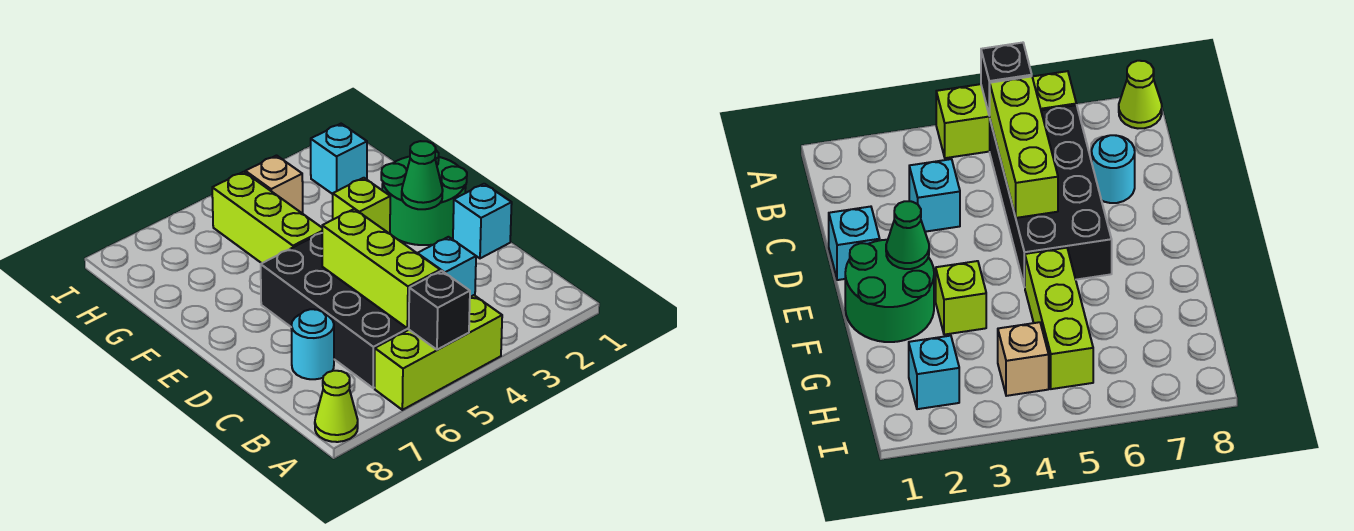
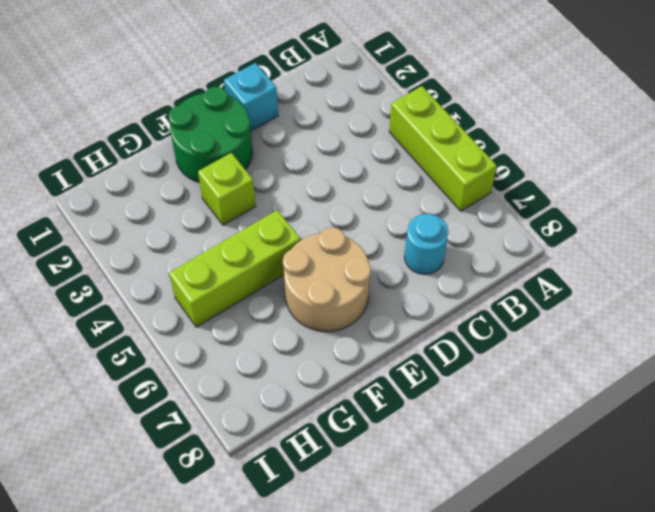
tan 2x2 round brick [283,227,371,332] -> black 2x4 brick [261,233,409,388]
none -> lime 1x1 cone [315,371,358,442]
none -> cyan 1x1 brick [418,237,476,297]
none -> cyan 1x1 brick [311,124,367,194]

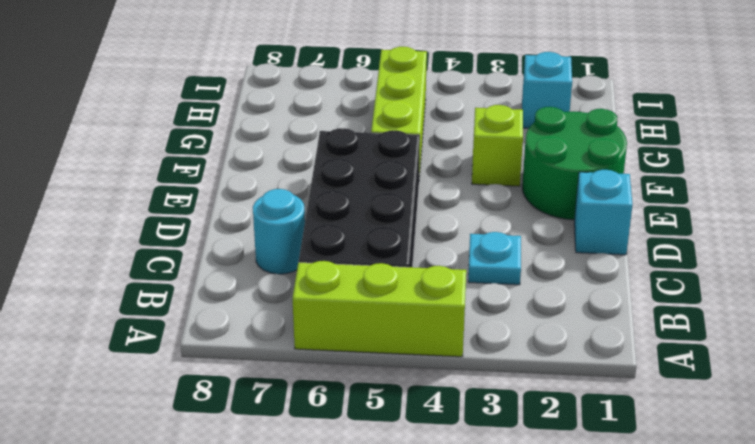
cyan 1x1 plate [468,232,521,285] -> cyan 1x1 brick [418,237,476,297]
none -> lime 1x1 cone [315,371,358,442]
none -> tan 1x1 brick [245,156,303,214]
none -> black 1x1 brick [409,271,470,350]

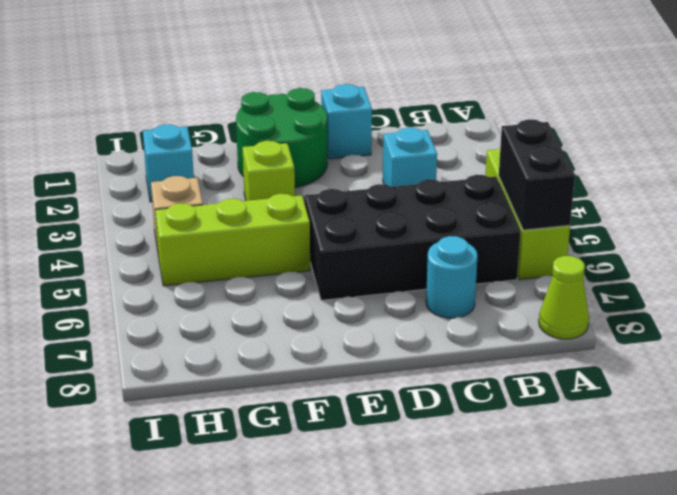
black 1x2 brick [499,120,575,230] -> black 1x1 brick [409,271,470,350]
none -> lime 1x3 brick [322,209,440,328]
none -> green 1x1 cone [402,141,443,209]

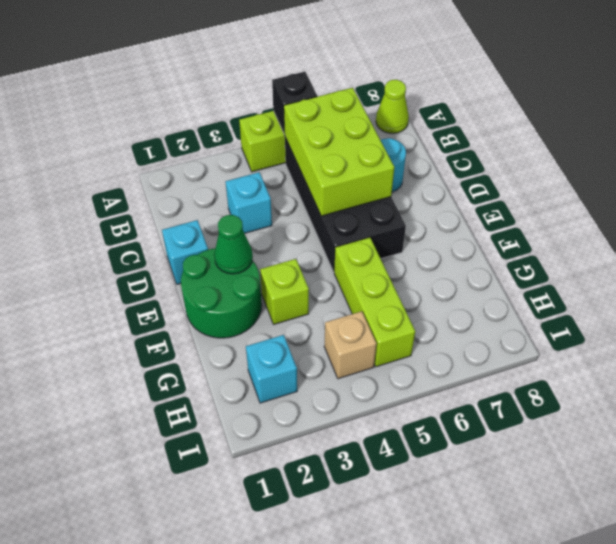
lime 2x3 brick [284,88,394,216] -> lime 1x3 brick [322,209,440,328]

